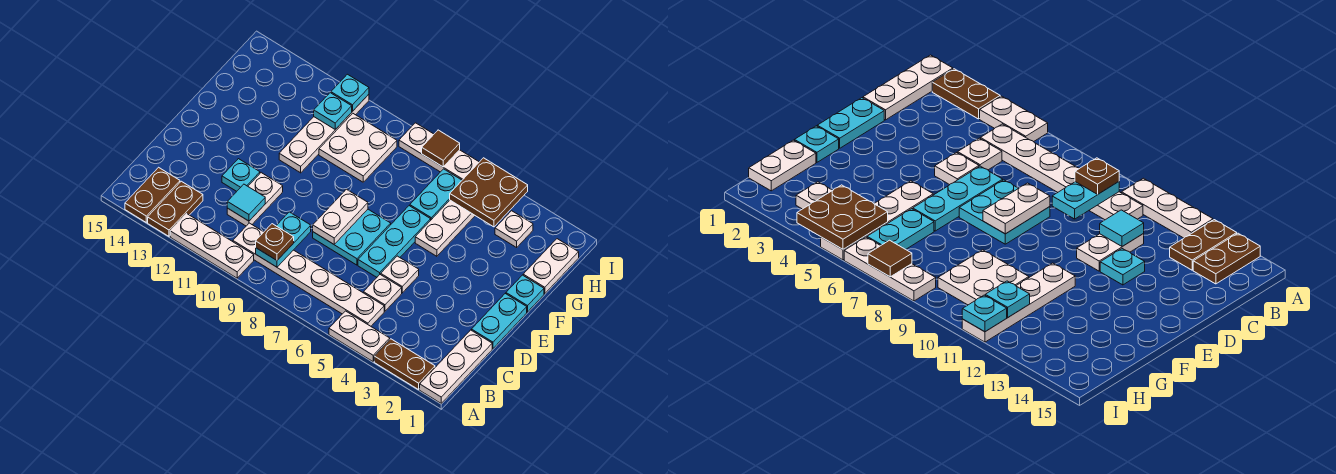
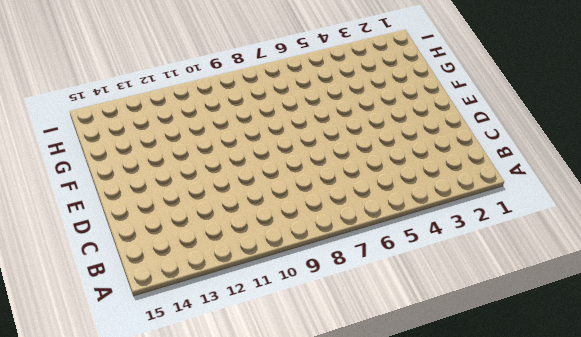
none -> white 1x3 plate [420,330,492,403]
none -> brown 1x2 plate [374,339,435,390]
none -> white 1x2 plate [329,311,390,362]
none -> white 1x3 plate [170,214,254,278]

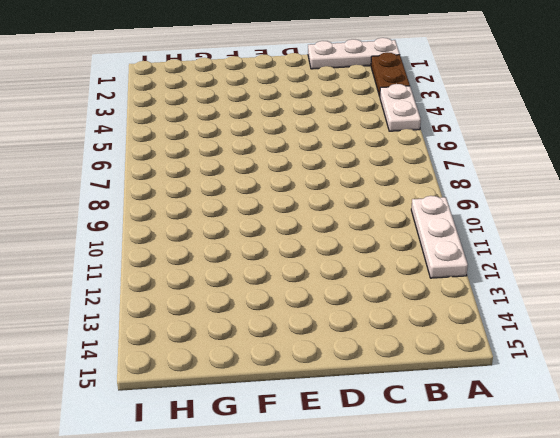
none -> brown 1x2 plate [148,181,203,236]
none -> brown 1x2 plate [125,167,180,222]
none -> white 1x6 plate [233,223,384,326]
none -> white 1x1 plate [364,274,402,311]

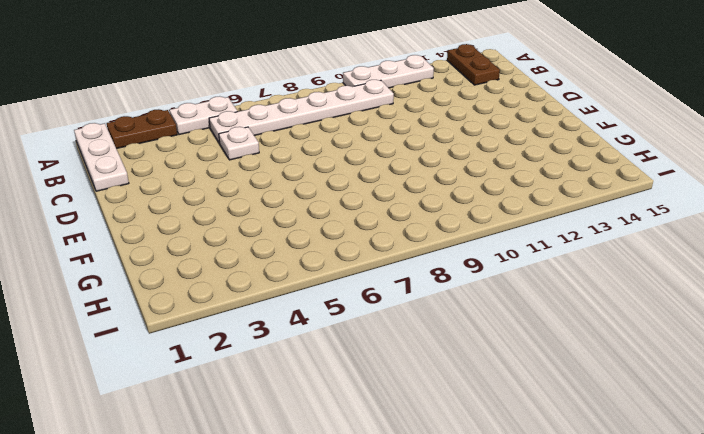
none -> brown 1x2 plate [148,181,203,236]
none -> white 1x2 plate [227,173,283,226]
none -> cyan 1x2 plate [472,294,527,348]
none -> white 1x1 plate [381,256,419,293]

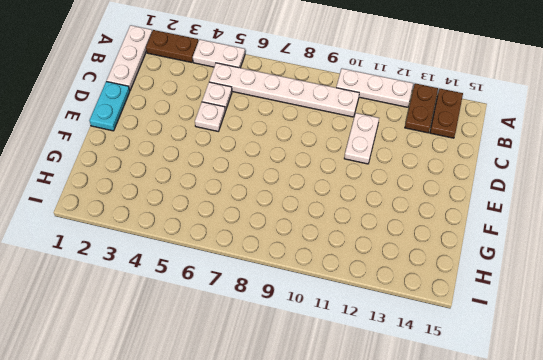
none -> cyan 1x3 plate [358,206,431,277]
none -> cyan 2x2 plate [313,209,391,265]
none -> cyan 1x1 plate [222,159,260,191]
none -> cyan 1x1 plate [506,275,544,312]

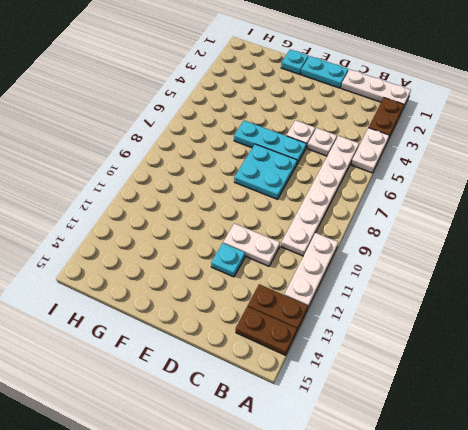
none -> white 1x4 plate [415,200,475,256]
none -> white 1x4 plate [279,94,369,173]
none -> white 1x2 plate [523,239,579,294]
none -> cyan 1x2 plate [410,169,462,220]

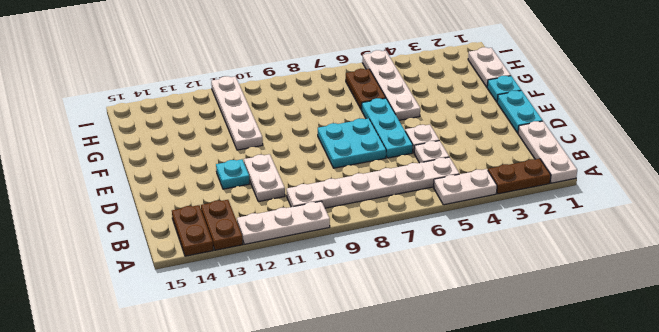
brown 1x2 plate [346,69,386,110] -> cyan 1x2 plate [410,169,462,220]
none -> white 2x2 plate [319,113,397,182]
none -> white 1x1 plate [495,211,533,247]
none -> white 1x3 plate [399,123,479,180]
none -> cyan 1x2 plate [256,212,311,267]

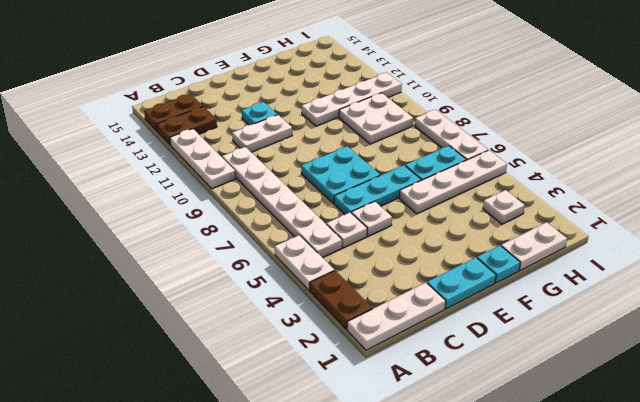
none -> cyan 1x2 plate [256,212,311,267]
none -> cyan 1x1 tile [227,184,265,221]
none -> white 1x2 plate [313,189,368,244]
none -> brown 2x2 plate [450,158,528,227]

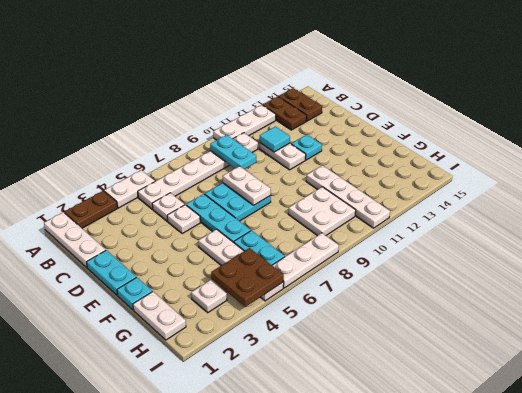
none -> cyan 1x1 plate [314,93,352,129]
none -> brown 1x1 tile [422,130,460,167]
none -> cyan 1x1 plate [331,74,369,111]
none -> brown 1x1 plate [256,224,294,260]

